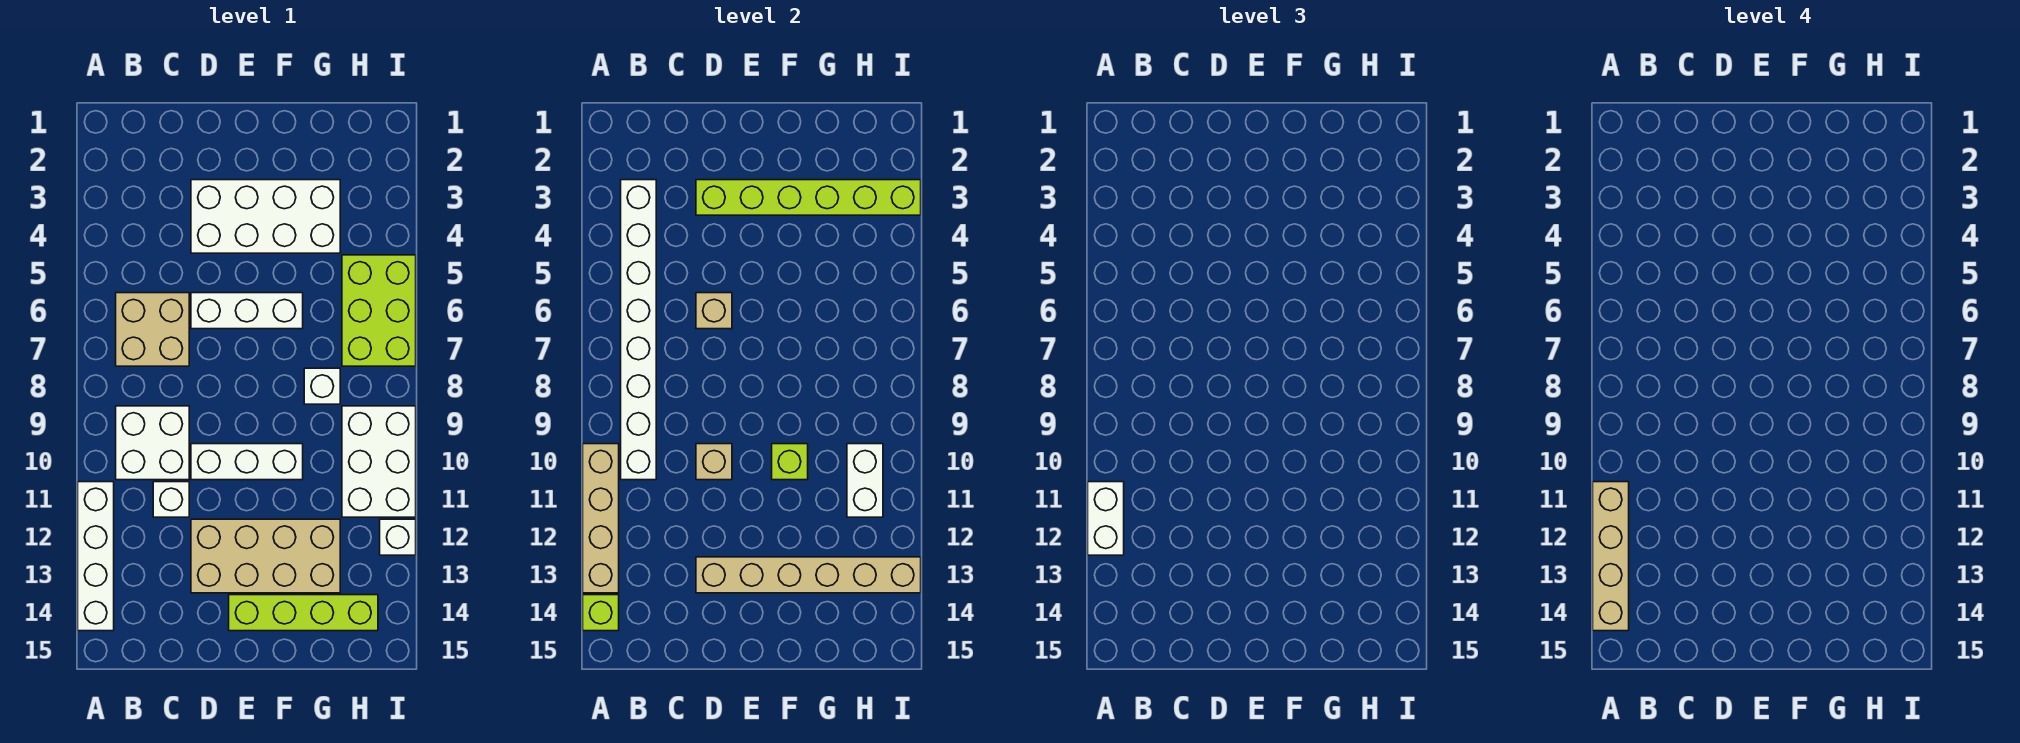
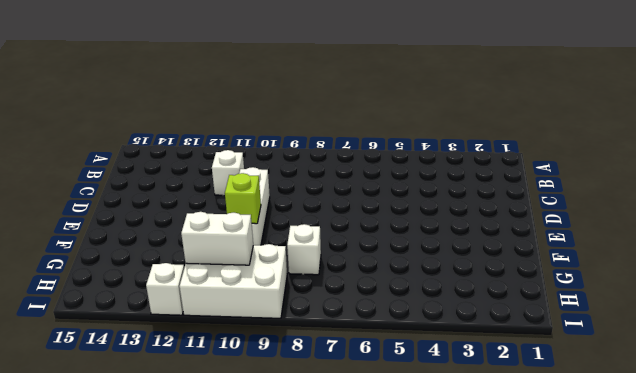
none -> white 1x4 brick [78,482,114,631]
none -> tan 2x2 brick [116,293,189,366]
none -> white 2x2 brick [116,406,189,480]

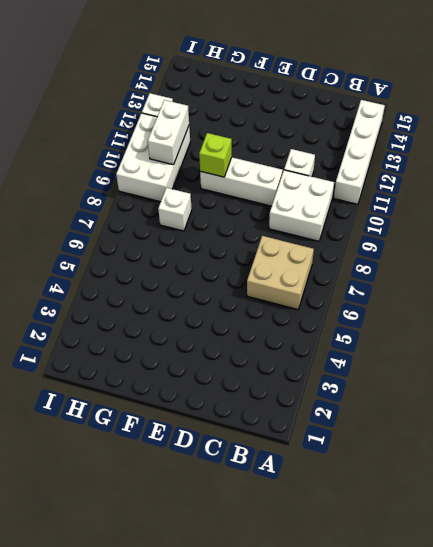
none -> white 2x4 brick [191,180,340,253]
none -> white 1x3 brick [191,293,303,329]
none -> tan 2x4 brick [191,519,340,593]

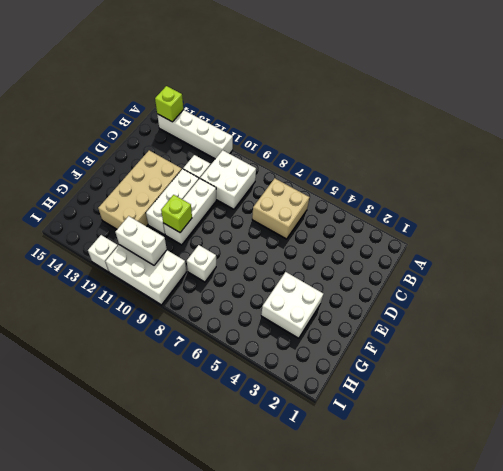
white 1x3 brick [146,169,199,235] -> white 1x3 brick moved to [191,293,303,329]
white 2x2 brick [261,272,323,338] -> white 2x4 brick [191,180,340,253]
none -> lime 1x4 brick [229,595,378,631]
none -> lime 2x3 brick [342,255,416,366]
none -> tan 1x4 brick [583,444,619,593]

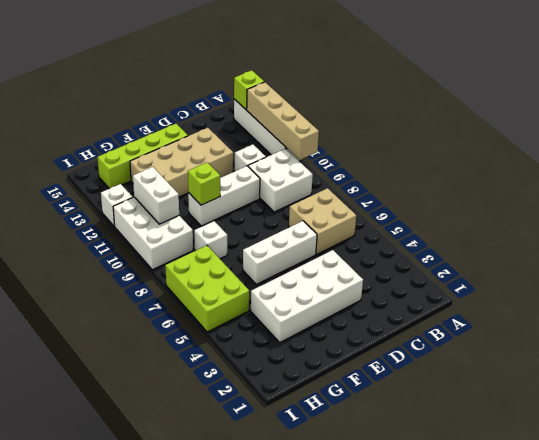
none -> white 1x8 brick [621,180,656,480]
none -> lime 1x6 brick [696,180,921,215]
none -> tan 1x1 brick [696,293,732,329]

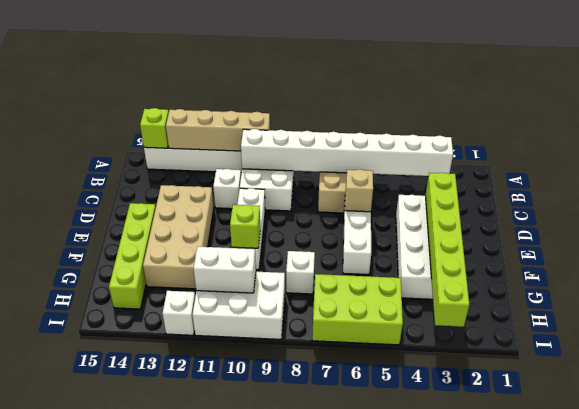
none -> tan 1x1 brick [696,444,732,480]
none -> tan 1x6 brick [696,557,921,593]
none -> white 1x2 brick [1088,482,1124,555]

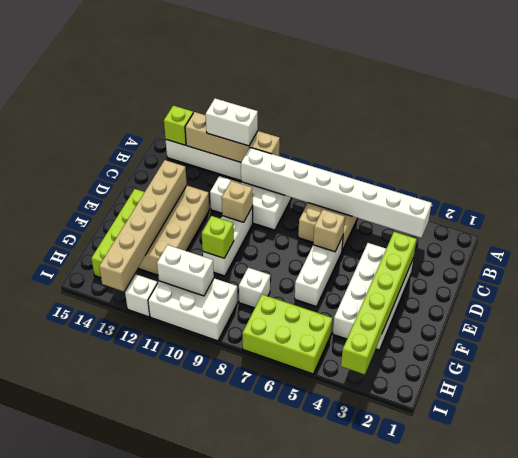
none -> tan 1x4 brick [1593,482,1629,631]

